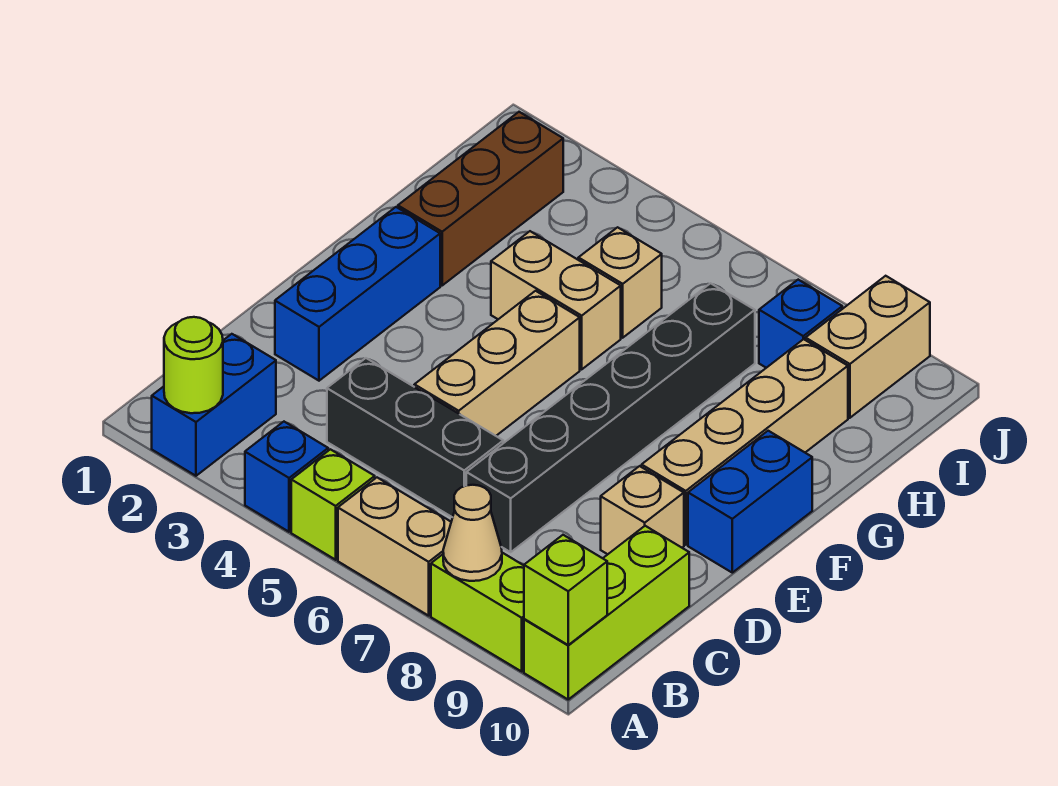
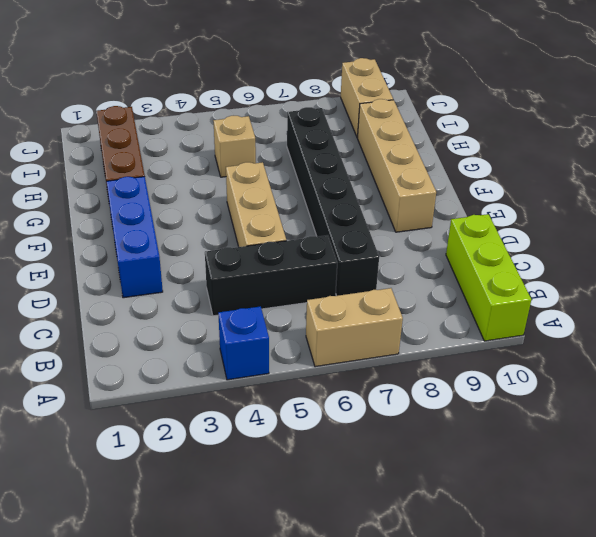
none -> blue 1x2 brick [152,334,276,476]
none -> lime 1x1 brick [291,449,375,560]
none -> lime 1x2 brick [431,553,524,671]

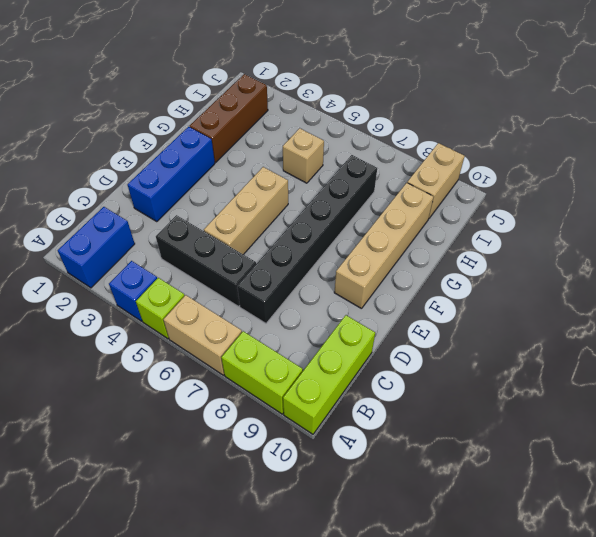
none -> tan 1x1 brick [601,466,684,554]
none -> blue 1x2 brick [688,431,812,573]
none -> tan 1x2 brick [491,231,621,369]

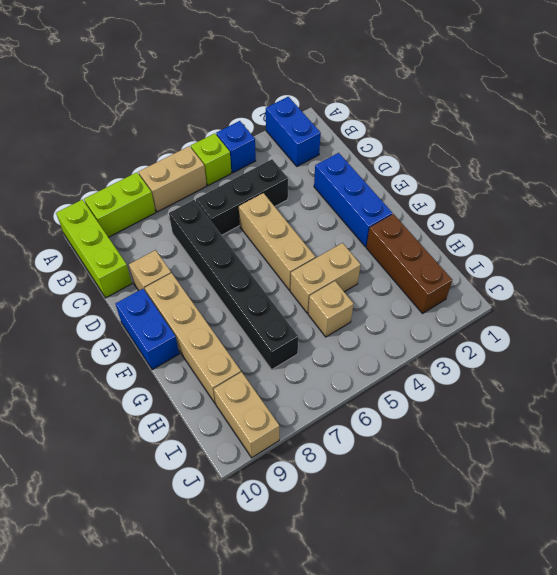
none -> blue 1x1 brick [759,280,842,368]
none -> lime 1x1 round brick [164,317,223,413]
none -> tan 1x1 cone [443,485,502,581]

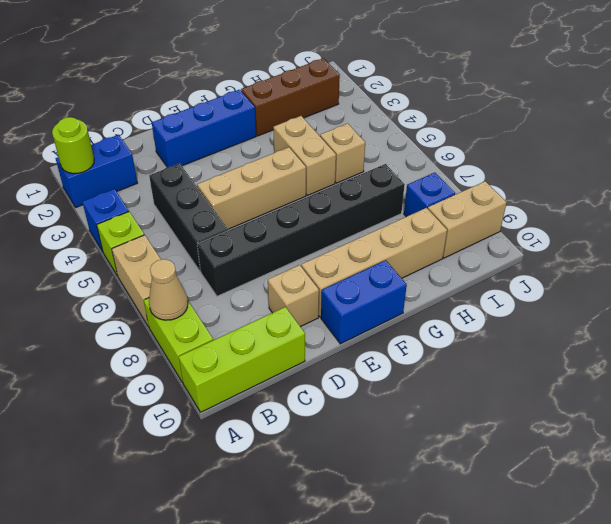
none -> lime 1x1 brick [524,535,607,645]

